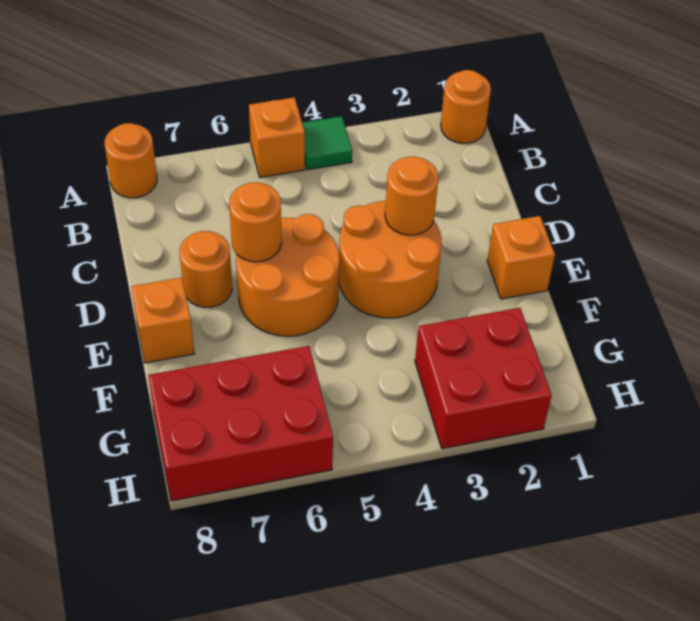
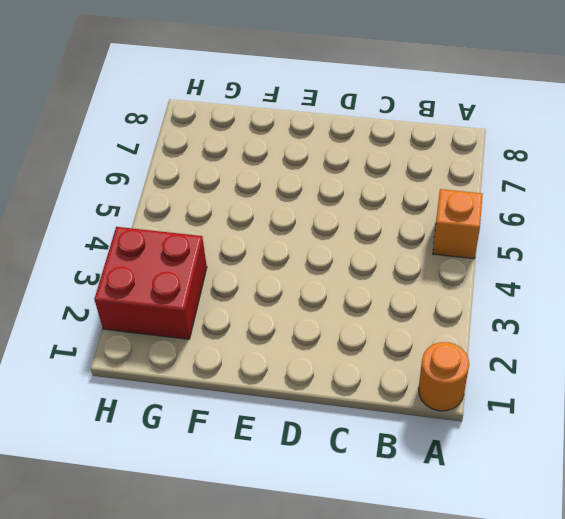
none -> green 1x1 tile [302,116,352,170]
none -> orange 1x1 round brick [105,123,157,198]
none -> orange 2x2 round brick [339,201,442,318]

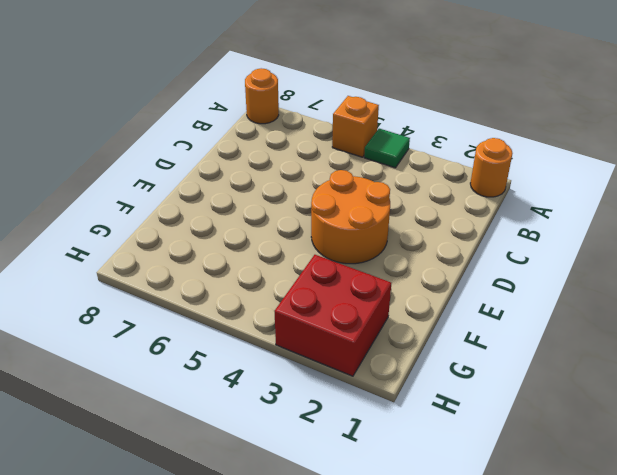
none -> orange 2x2 round brick [236,214,339,336]
none -> orange 1x1 round brick [180,231,232,308]
none -> orange 1x1 brick [487,216,555,299]

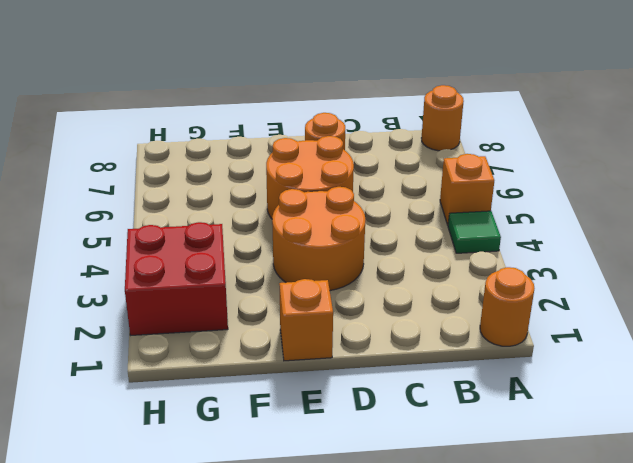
none -> orange 1x1 brick [131,278,194,363]
none -> red 2x3 brick [148,346,333,501]
none -> orange 1x1 round brick [385,157,438,235]

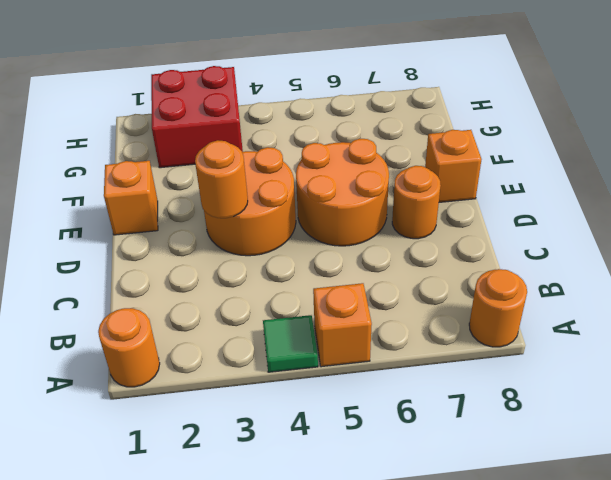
none -> red 2x3 brick [148,346,333,501]
none -> orange 1x1 round brick [229,182,282,262]

